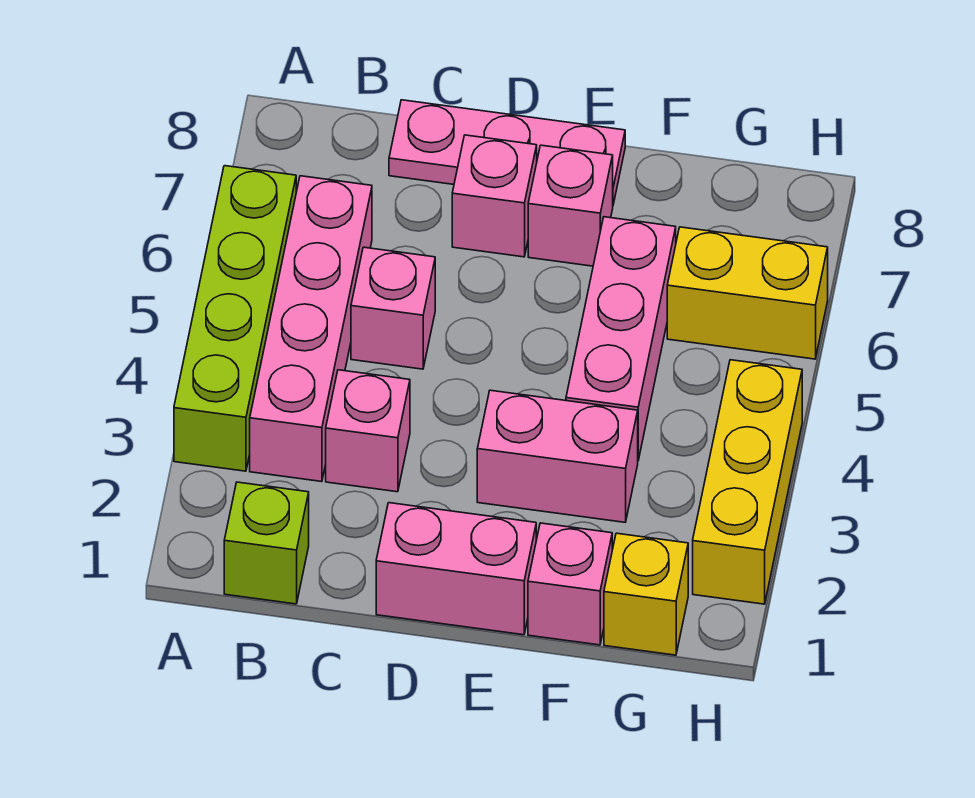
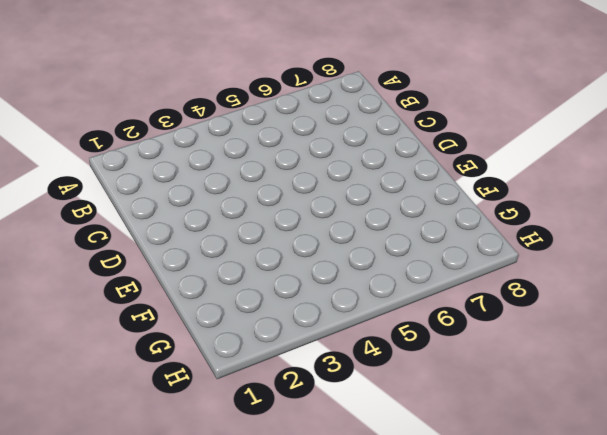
none -> lime 1x4 brick [174,166,296,471]
none -> lime 1x1 brick [224,482,309,604]
none -> pink 1x4 brick [250,176,372,482]

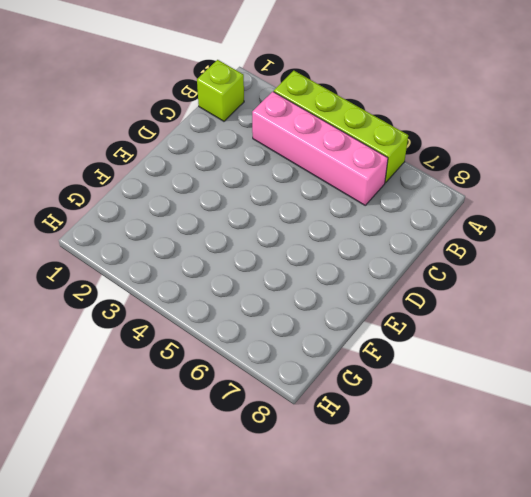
none -> pink 1x1 brick [326,370,410,492]
none -> pink 1x1 brick [351,247,435,369]
none -> pink 1x3 plate [389,100,625,204]

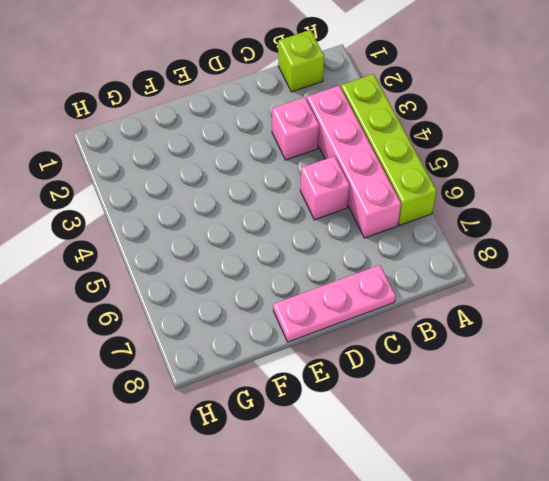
none -> pink 1x2 brick [376,503,536,635]
none -> pink 1x1 brick [452,135,537,257]
none -> pink 1x2 brick [477,390,638,522]

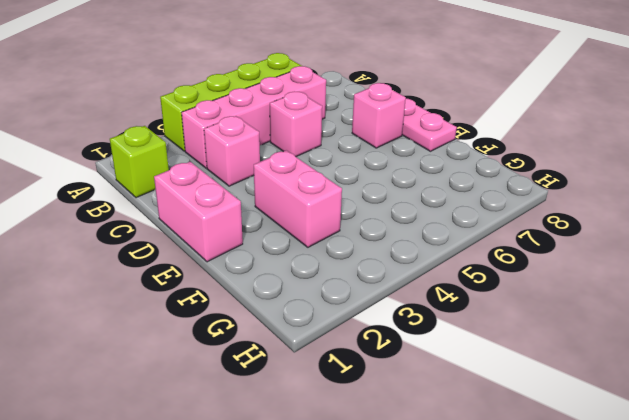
none -> pink 1x1 brick [528,145,613,266]
none -> pink 1x1 brick [528,523,612,645]
none -> pink 1x3 brick [566,217,676,460]

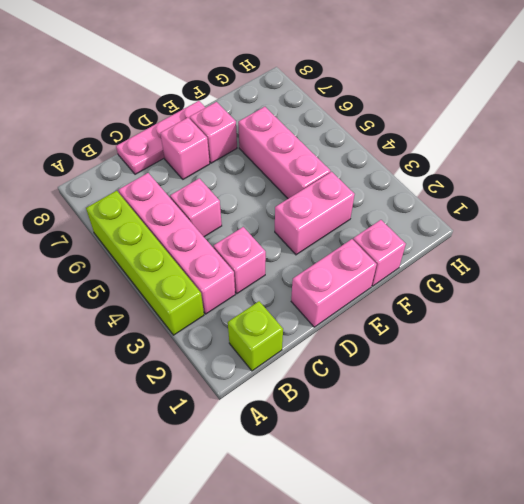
none -> yellow 1x1 brick [604,533,688,655]
none -> yellow 1x2 brick [667,227,828,359]
none -> yellow 1x3 brick [693,360,802,604]

